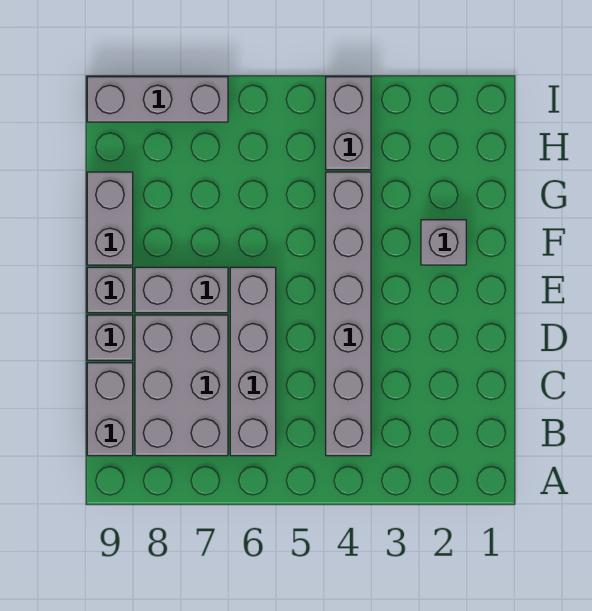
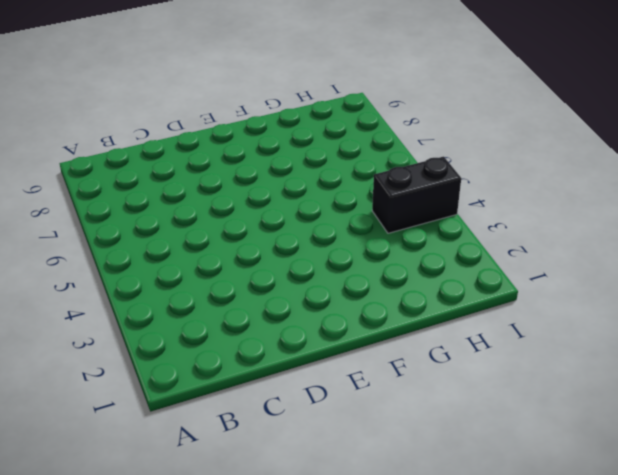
black 1x2 brick [372,157,461,233] -> grey 1x2 brick [326,77,371,170]
none -> grey 1x6 brick [326,172,371,456]
none -> grey 1x4 brick [230,267,276,456]

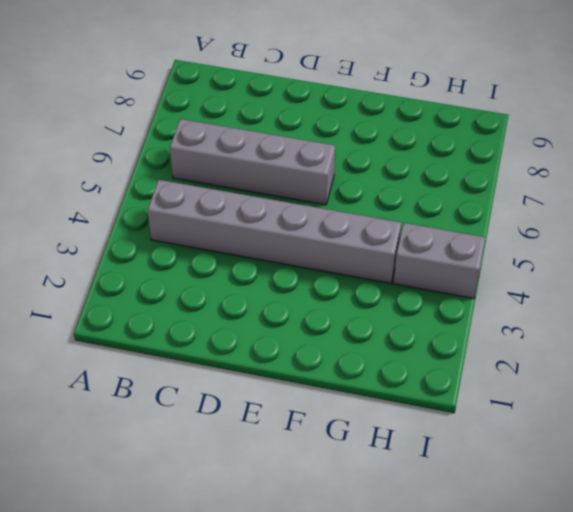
none -> grey 2x3 brick [135,315,228,456]
none -> grey 1x2 brick [87,363,133,456]

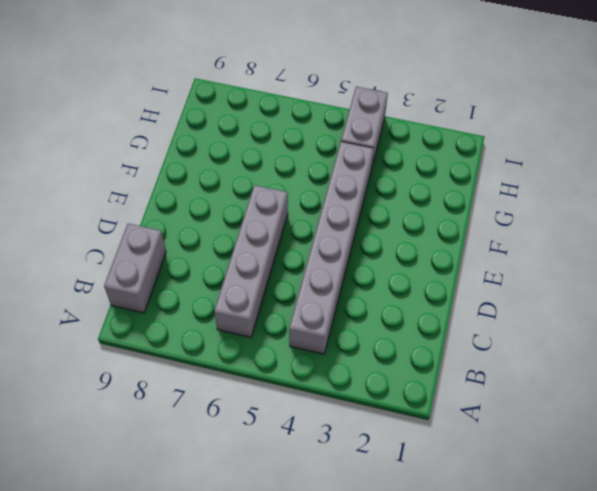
none -> grey 2x3 brick [135,315,228,456]
none -> grey 1x1 brick [87,315,133,360]

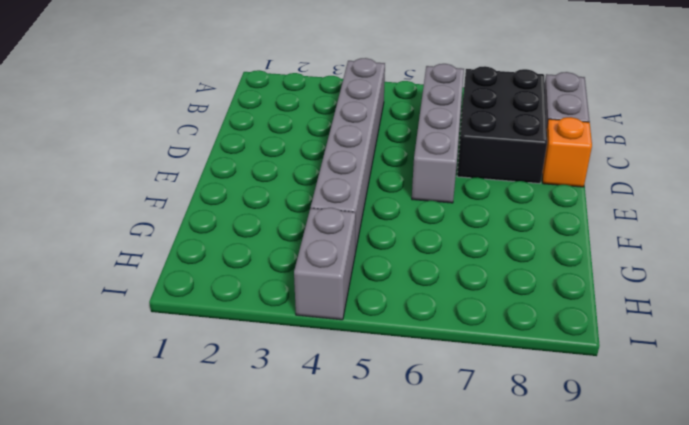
black 2x3 brick [457,66,547,183] -> grey 2x3 brick [135,315,228,456]
orange 1x1 brick [542,117,592,187] -> grey 1x1 brick [87,315,133,360]
none -> grey 1x2 brick [135,267,228,313]
none -> grey 1x1 brick [87,267,133,313]

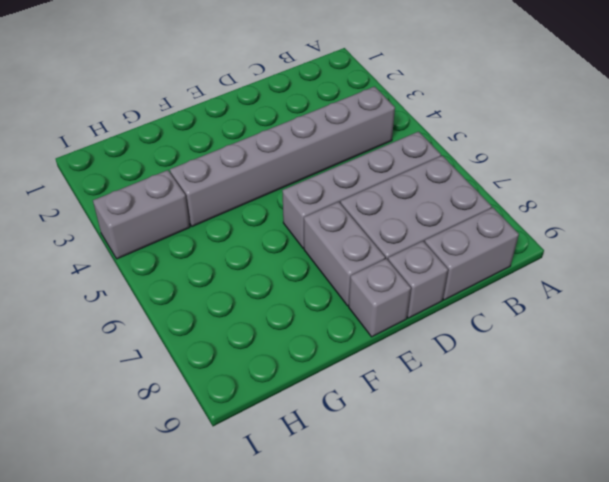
none -> grey 1x1 brick [421,220,466,265]
none -> grey 1x2 brick [87,172,133,265]

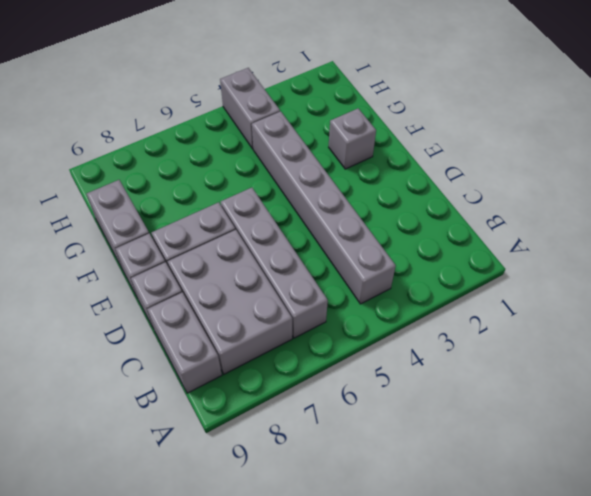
none -> grey 1x3 brick [87,77,228,122]

